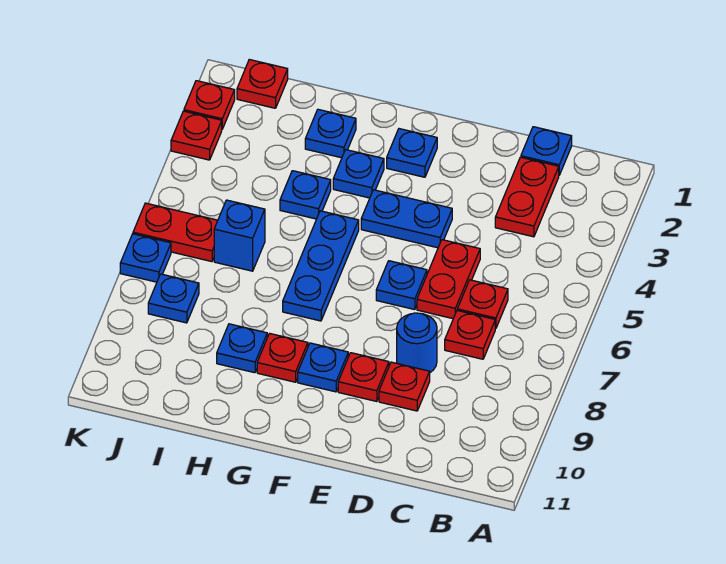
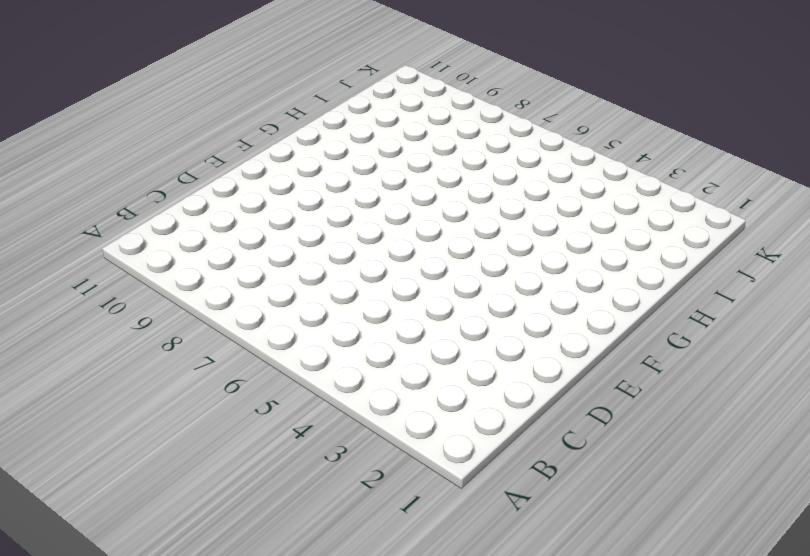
none -> blue 1x1 plate [521,127,572,175]
none -> red 1x2 plate [495,157,559,237]
none -> red 1x1 plate [457,280,508,329]

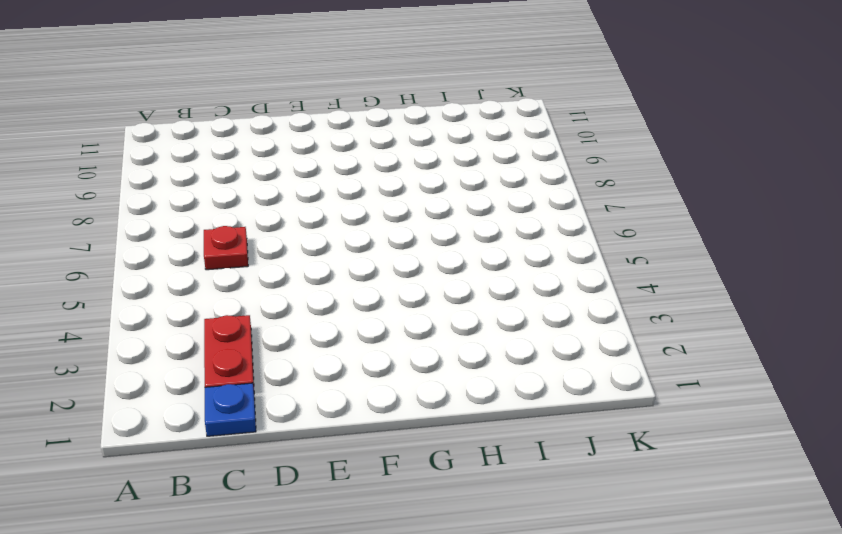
none -> red 1x1 plate [445,311,495,359]
none -> red 1x2 plate [417,240,480,319]
none -> blue 1x1 round brick [397,313,437,372]

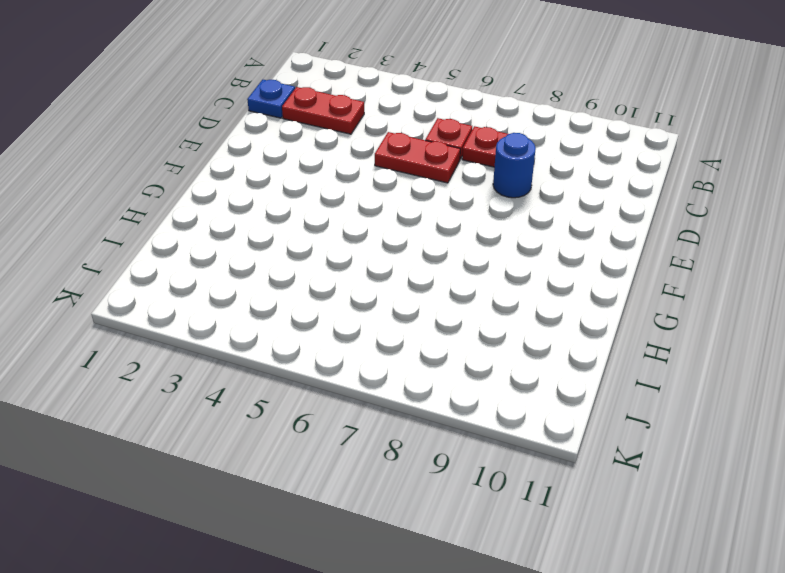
none -> red 1x1 plate [379,362,430,411]
none -> blue 1x2 plate [361,190,452,248]
none -> blue 1x1 plate [376,261,427,310]

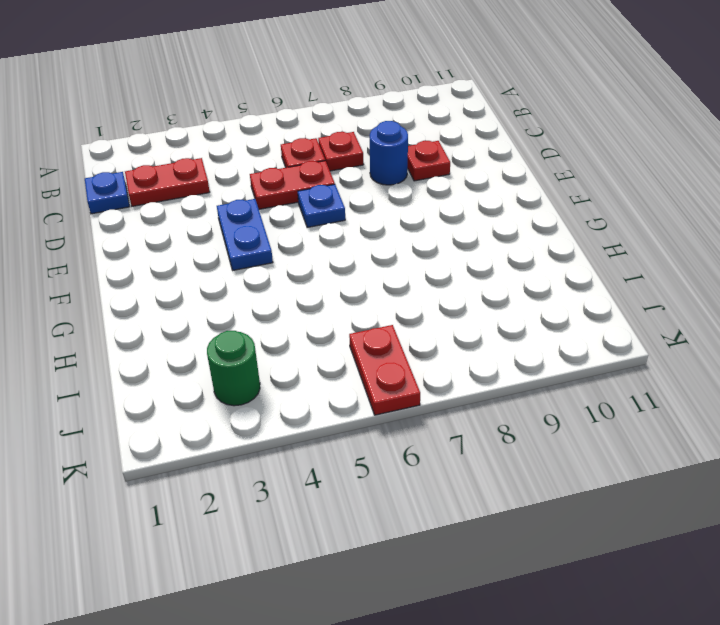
green 1x1 round brick [207,331,260,406] -> none
none -> red 1x1 plate [338,353,389,402]
none -> blue 1x1 plate [387,129,437,177]
none -> blue 1x1 plate [298,343,348,392]

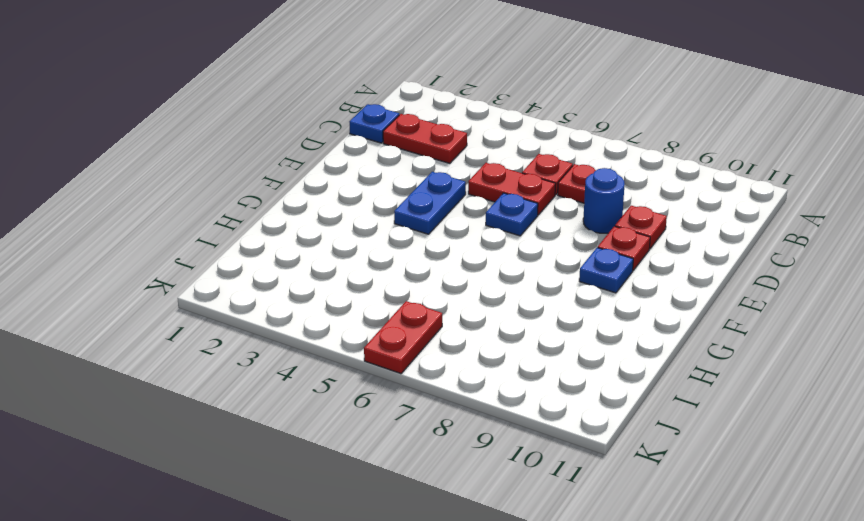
none -> blue 1x1 plate [387,129,437,177]
none -> blue 1x1 plate [333,150,384,198]
none -> blue 1x3 plate [283,211,359,321]

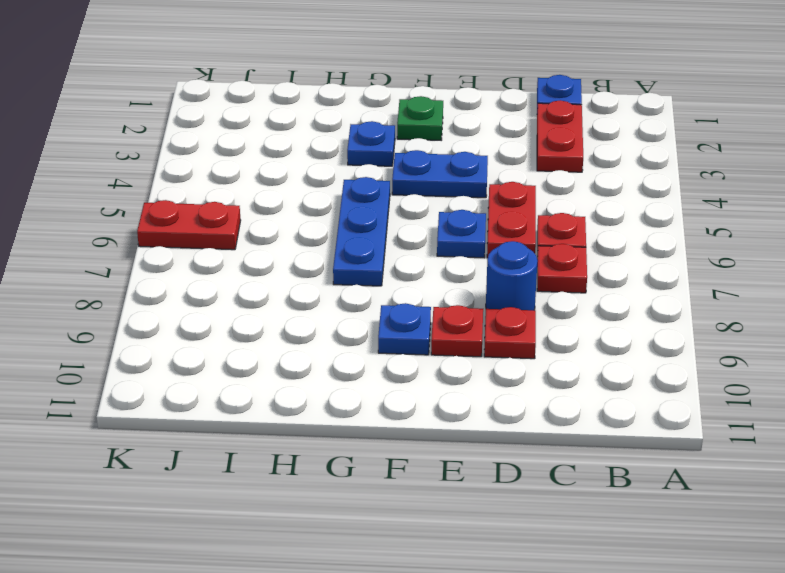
green 1x1 plate [397,96,443,140] -> blue 1x1 plate [387,129,437,177]
none -> red 1x1 plate [257,333,308,382]
none -> blue 1x1 plate [305,109,356,158]
none -> blue 1x1 plate [280,171,331,219]

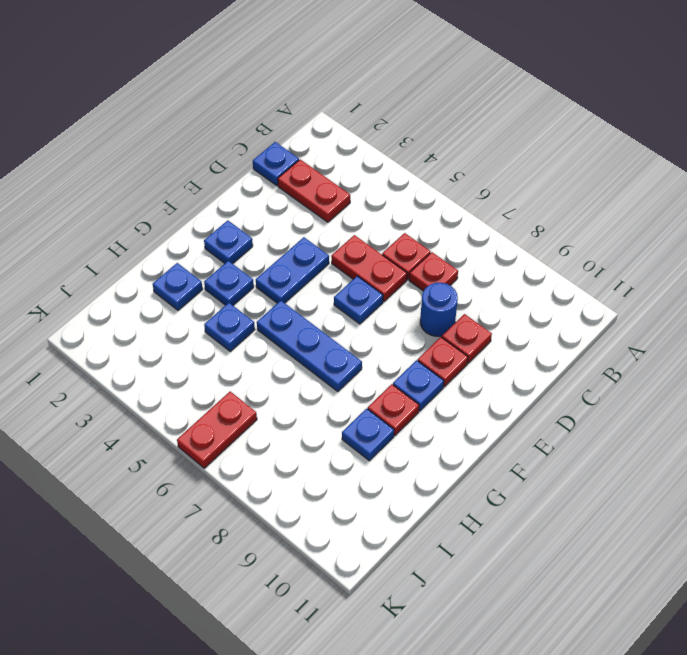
none -> blue 1x1 brick [214,200,265,271]
none -> red 1x1 plate [237,60,288,108]
none -> blue 1x1 plate [148,274,199,323]

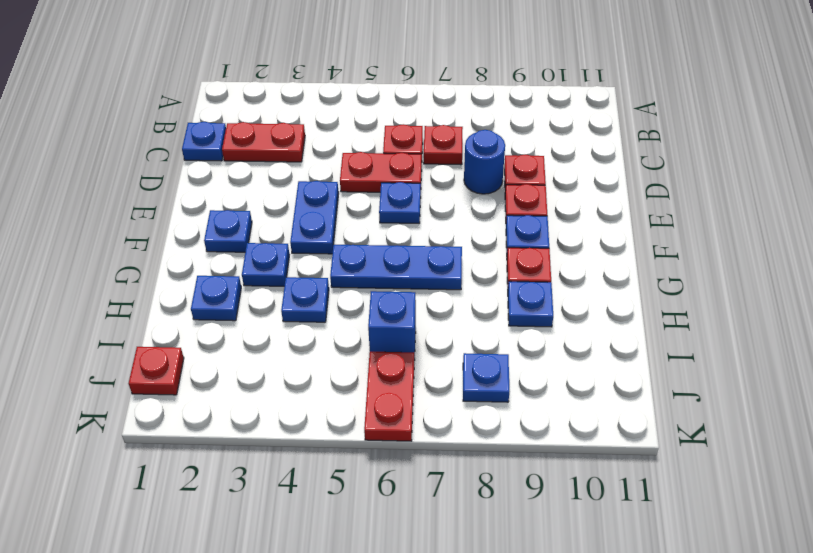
none -> red 1x1 plate [184,81,235,129]
none -> red 1x1 plate [171,111,222,160]
none -> blue 1x1 plate [120,234,171,282]

